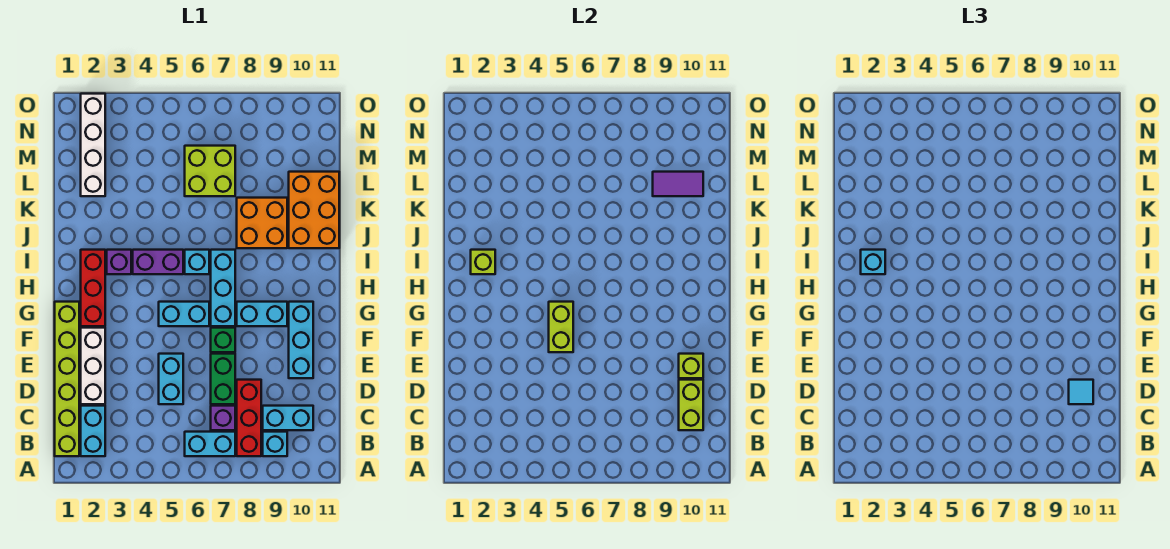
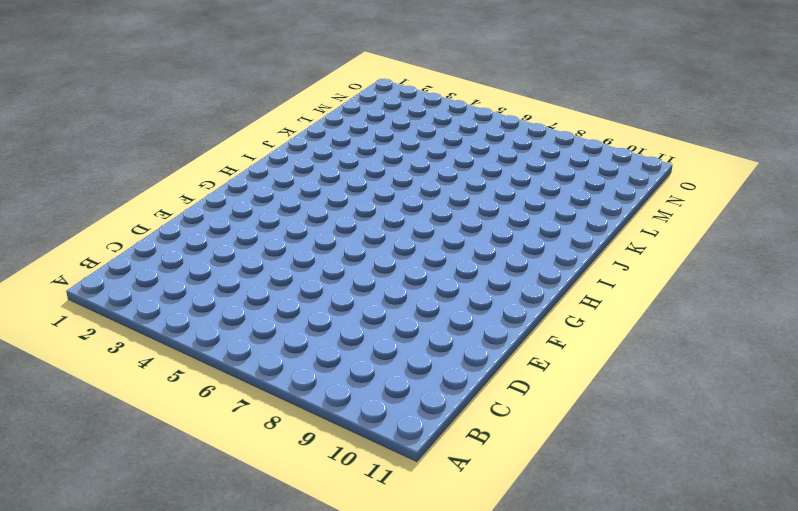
none -> lime 1x6 brick [55,302,79,456]
none -> cyan 1x2 brick [81,406,105,456]
none -> cyan 1x2 brick [185,432,235,456]
none -> red 1x3 brick [237,380,261,456]

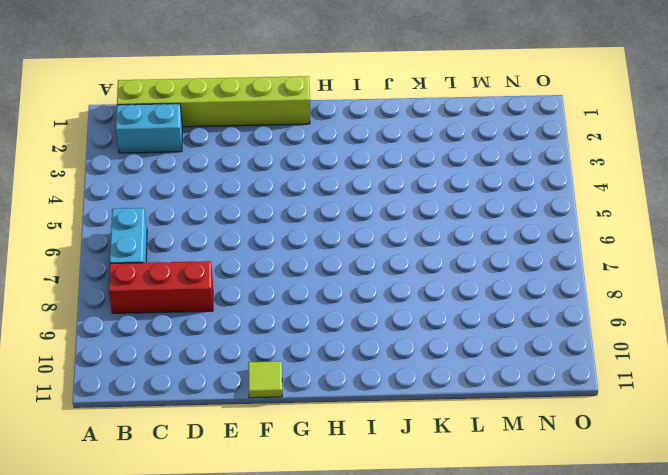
lime 1x1 tile [248,361,282,398] -> none
none -> cyan 1x1 brick [263,432,287,456]
none -> purple 1x1 brick [211,406,235,430]
none -> cyan 1x2 brick [263,406,313,430]
none -> white 1x3 brick [81,328,105,404]

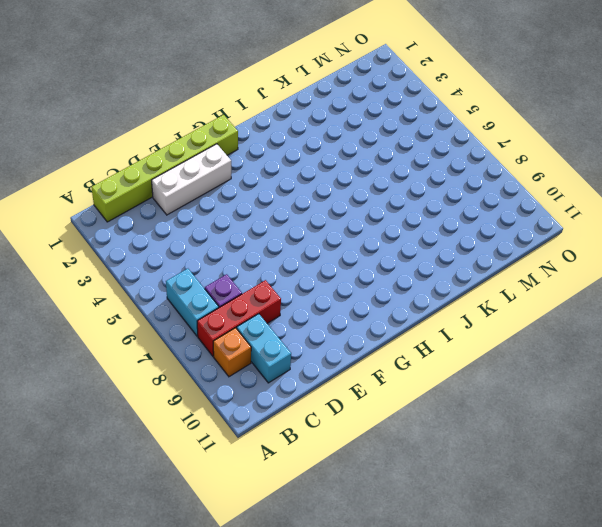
orange 1x1 brick [213,328,251,377] -> cyan 1x1 brick [263,432,287,456]
none -> cyan 1x2 brick [81,406,105,456]
none -> cyan 1x2 brick [159,354,183,404]
none -> green 1x2 brick [211,354,235,404]
none -> cyan 1x3 brick [289,302,313,378]

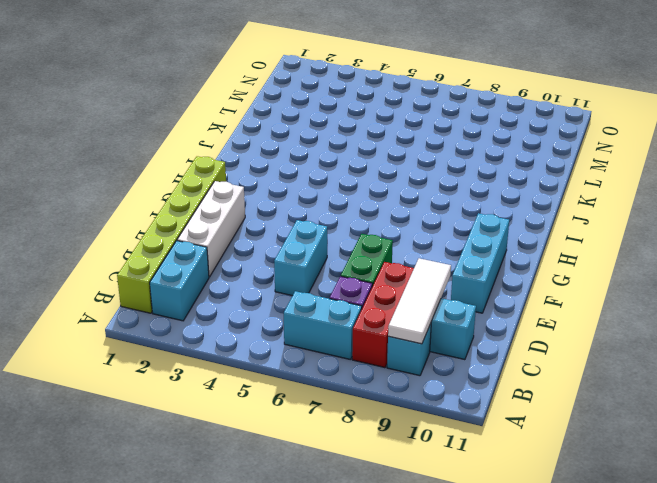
white 1x3 tile [388,258,451,344] -> none
none -> green 1x1 brick [211,328,235,352]
none -> red 1x3 brick [81,250,105,326]
none -> cyan 1x2 brick [159,302,209,326]
none -> cyan 1x3 brick [211,250,235,326]

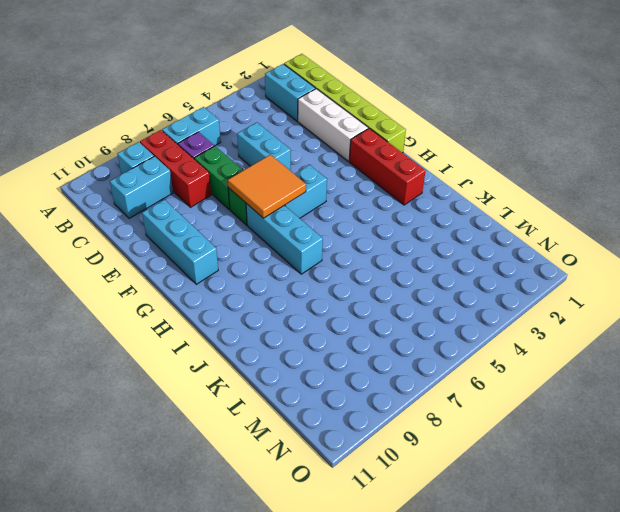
orange 2x2 tile [228,155,306,218] -> none
none -> cyan 1x2 brick [237,302,287,326]
none -> purple 1x1 brick [107,250,131,274]
none -> purple 1x2 brick [133,250,183,274]
none -> cyan 1x1 brick [185,250,209,274]

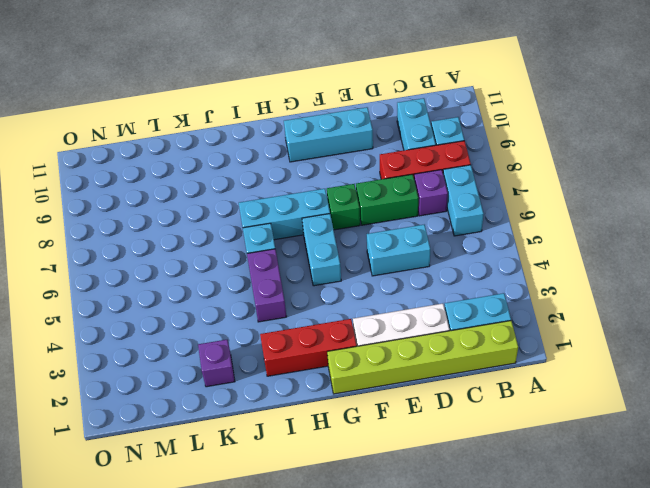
purple 1x1 brick [198,340,235,387] -> purple 1x1 brick moved to [107,250,131,274]
none -> cyan 1x2 brick [237,302,287,326]
none -> orange 2x2 brick [237,198,287,248]
none -> orange 2x3 brick [289,172,339,248]
none -> white 1x4 brick [81,94,105,196]

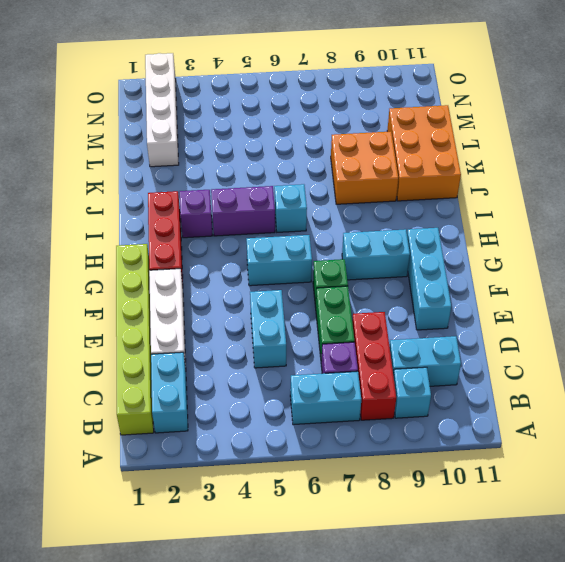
none -> cyan 1x3 brick [211,250,235,326]
none -> lime 2x2 brick [185,146,235,196]
none -> lime 1x2 brick [679,380,703,430]
none -> lime 1x1 brick [679,354,703,378]

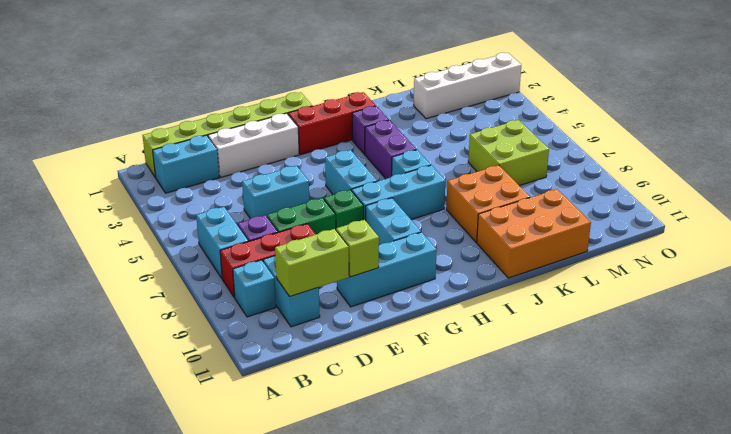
none -> lime 1x2 brick [549,302,573,352]
none -> lime 1x1 brick [471,250,495,274]
none -> purple 1x2 tile [653,172,703,196]
none -> cyan 1x1 tile [1069,380,1093,404]

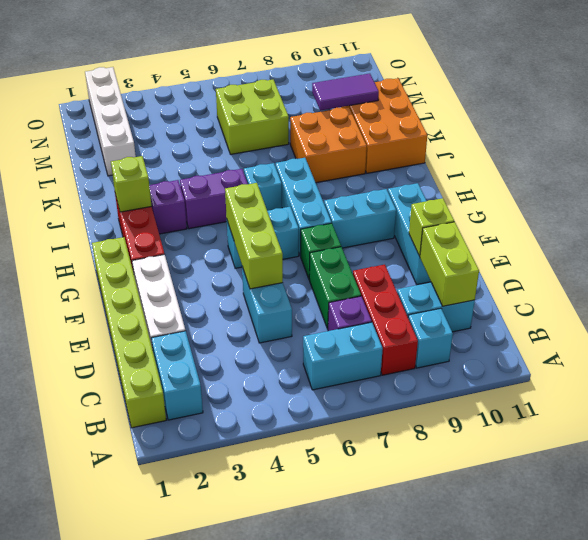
lime 1x3 brick [225,183,283,289] -> lime 1x2 brick [549,302,573,352]
none -> cyan 1x1 tile [1069,380,1093,404]
none -> cyan 1x1 brick [861,250,885,274]

